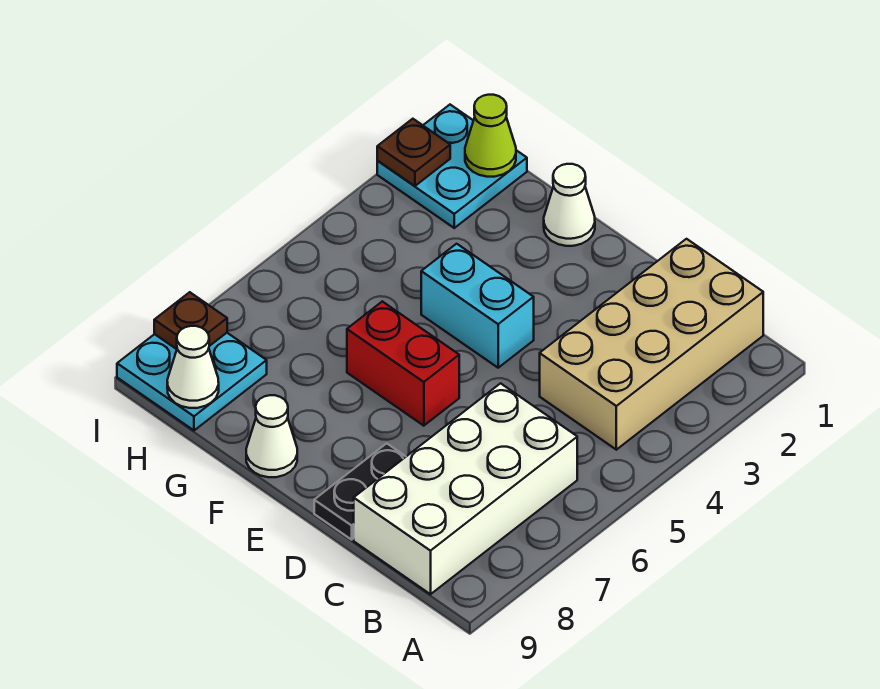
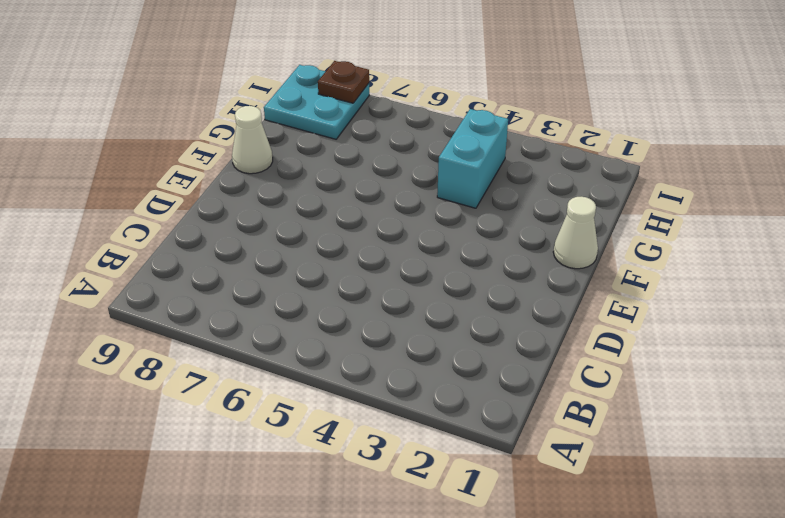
cyan 1x2 brick [437,109,508,208] -> cyan 1x2 brick moved to [421,244,534,368]
none -> tan 2x4 brick [540,239,763,450]
none -> white 2x4 brick [354,383,577,594]
none -> black 1x2 plate [314,443,406,540]

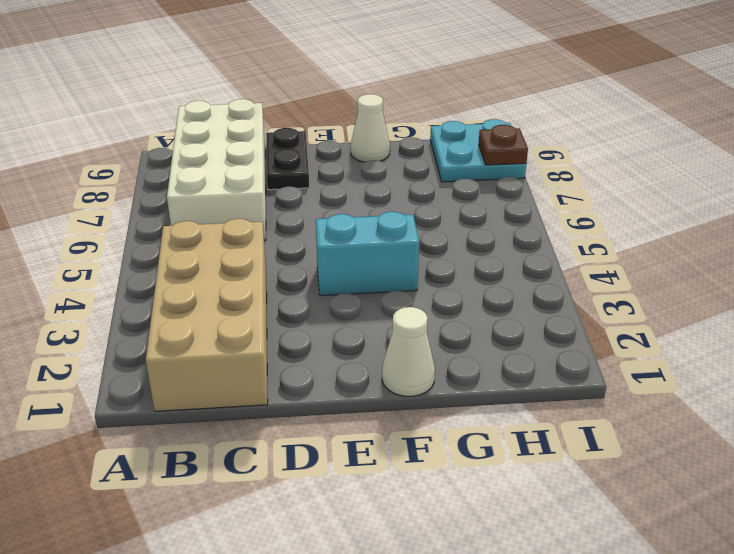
none -> red 1x2 brick [347,301,459,426]
none -> cyan 2x2 plate [377,105,527,228]
none -> lime 1x1 cone [465,95,516,177]

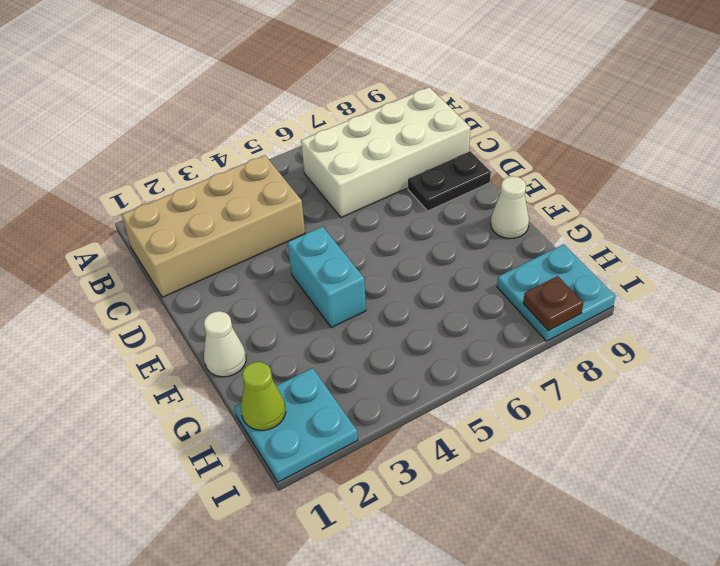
none -> red 1x2 brick [347,301,459,426]
none -> white 1x1 cone [167,326,219,408]
none -> brown 1x1 plate [377,119,450,186]

